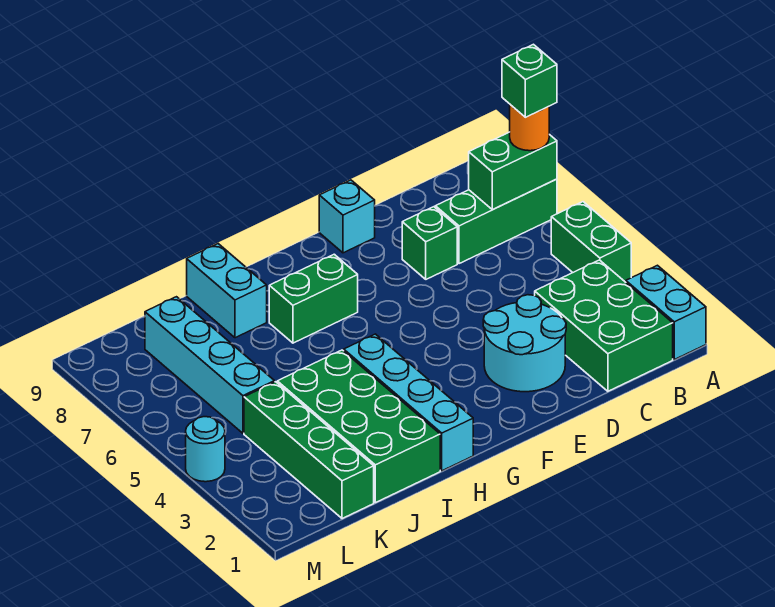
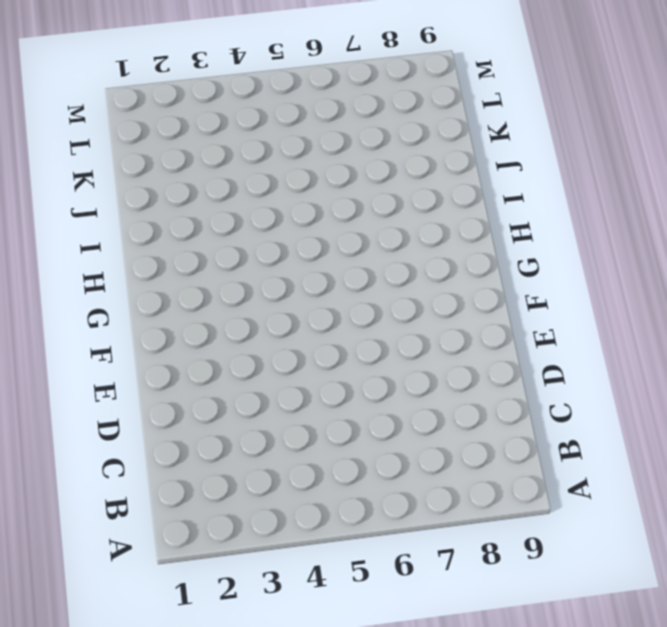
none -> cyan 1x2 brick [626,265,706,360]
none -> green 1x2 brick [551,202,631,282]
none -> green 1x3 brick [435,179,557,264]

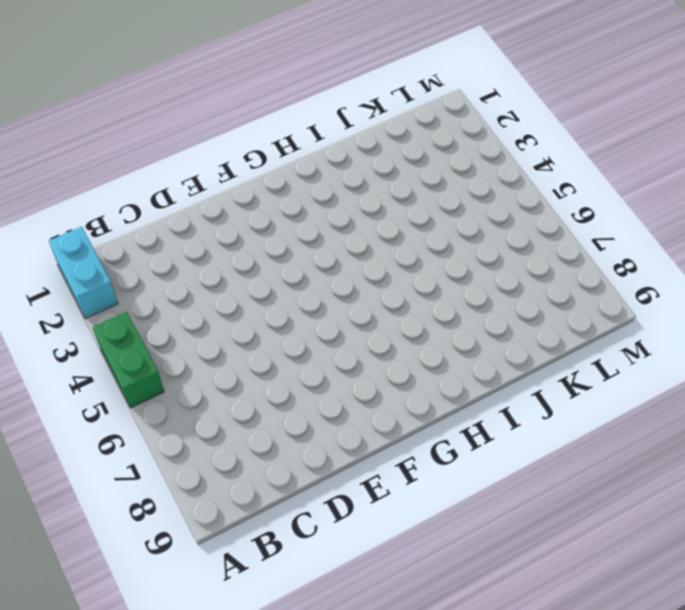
none -> green 1x3 brick [435,179,557,264]
none -> green 2x3 brick [535,260,673,391]
none -> cyan 2x2 round brick [483,295,566,392]

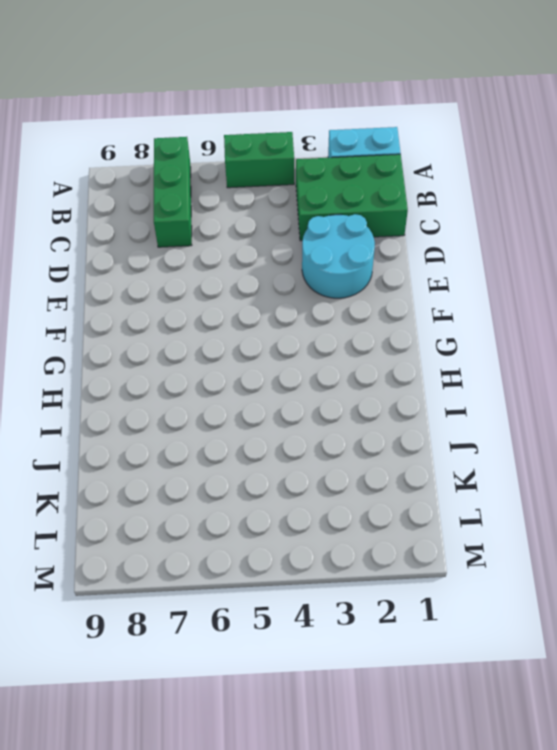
none -> green 1x1 brick [402,207,457,279]
none -> cyan 1x1 brick [319,180,375,253]
none -> green 1x2 brick [269,254,358,343]

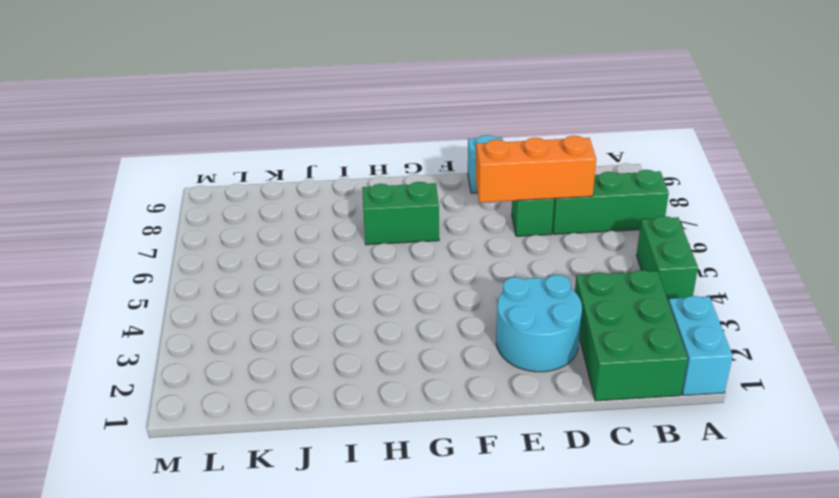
orange 1x3 brick [476,136,596,202] -> none
none -> cyan 1x4 brick [344,334,473,471]
none -> green 2x4 brick [277,350,440,503]
none -> cyan 1x2 brick [187,244,267,338]

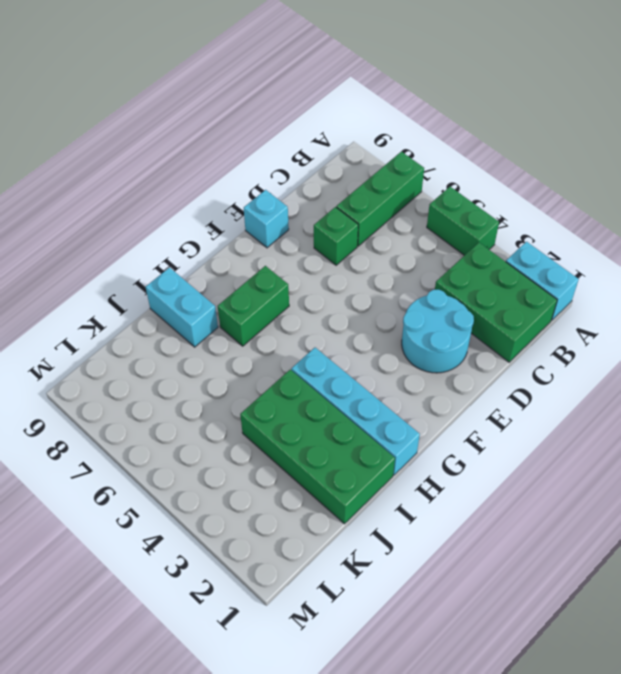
none -> green 1x4 brick [244,382,374,519]
none -> cyan 1x4 brick [145,297,275,433]
none -> cyan 1x1 round brick [186,417,225,482]

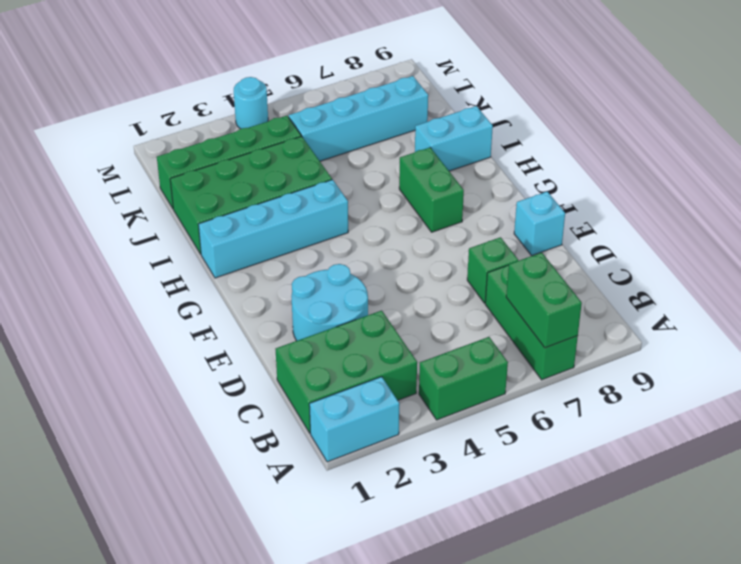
none -> orange 1x1 round brick [510,105,549,151]
none -> green 1x1 brick [502,44,557,117]

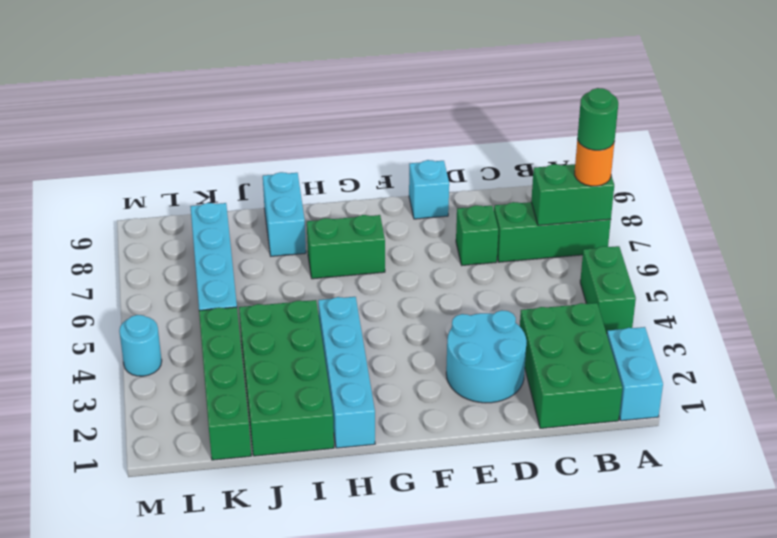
green 1x1 round brick [578,88,618,150] -> green 1x1 brick [502,44,557,117]

